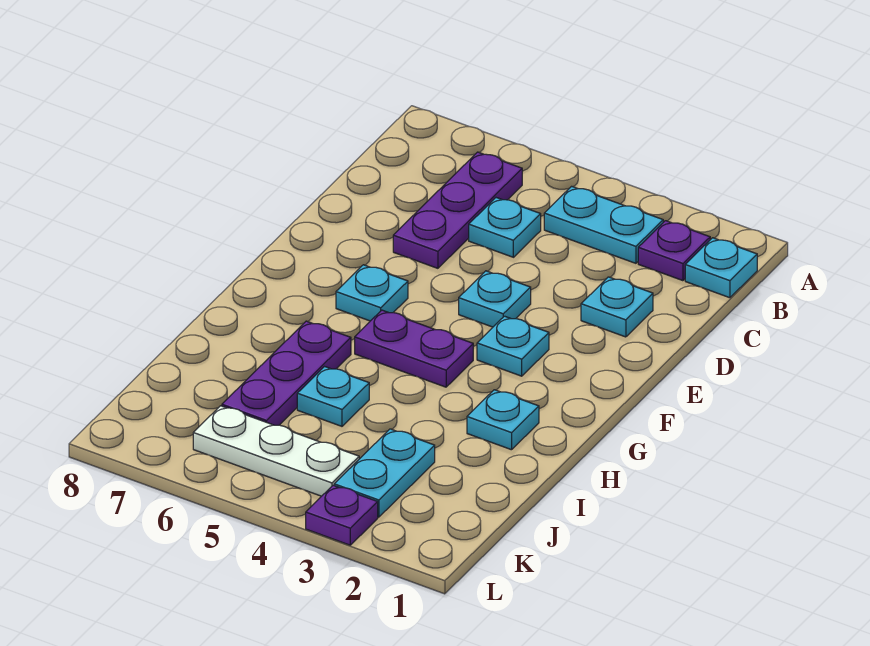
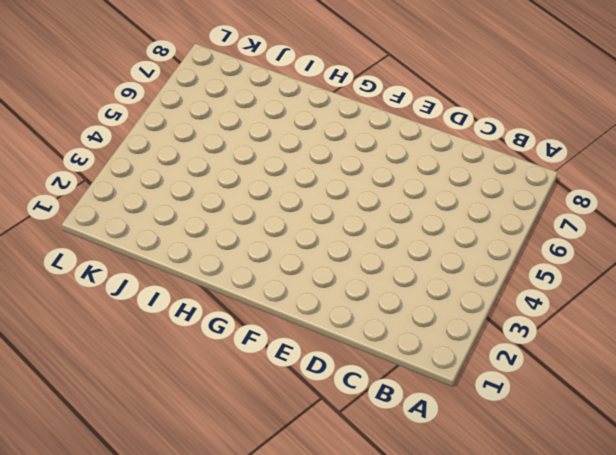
none -> cyan 1x1 plate [685,238,757,298]
none -> purple 1x1 plate [638,221,710,281]
none -> cyan 1x2 plate [544,186,663,263]

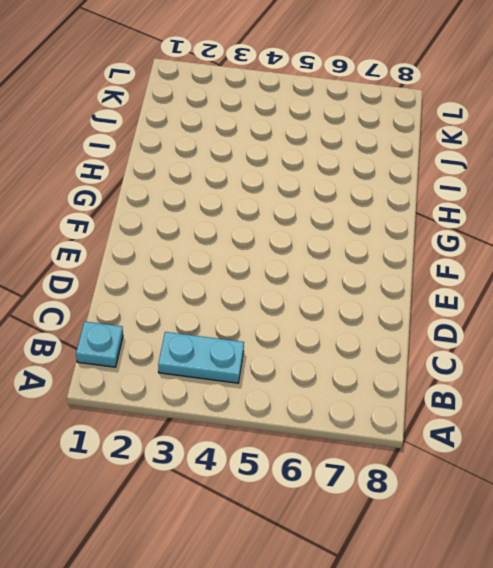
none -> purple 1x1 plate [638,221,710,281]
none -> purple 1x3 plate [393,152,522,268]
none -> cyan 1x1 plate [469,198,541,257]

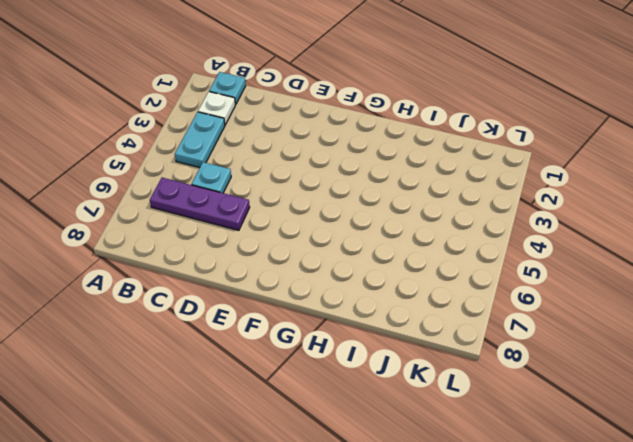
white 1x1 plate [198,92,235,125] -> purple 1x1 plate [638,221,710,281]
none -> cyan 1x1 plate [581,277,653,337]
none -> cyan 1x1 plate [459,271,531,327]
none -> cyan 1x1 plate [477,316,549,376]

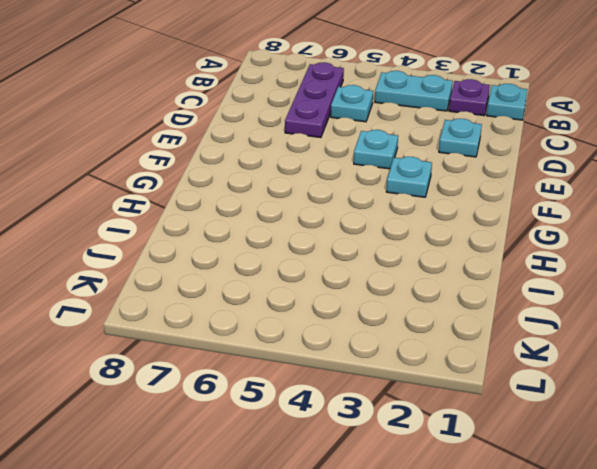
none -> cyan 1x1 plate [336,265,408,321]
none -> purple 1x2 plate [355,310,473,387]
none -> cyan 1x1 plate [467,390,539,450]

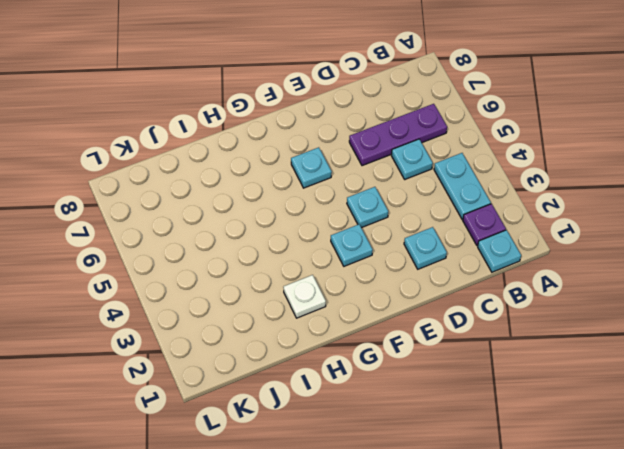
white 1x1 plate [283,275,326,318] -> cyan 1x1 plate [467,390,539,450]
none -> purple 1x2 plate [355,310,473,387]
none -> purple 1x3 plate [222,321,351,425]
none -> cyan 1x1 plate [297,367,369,426]

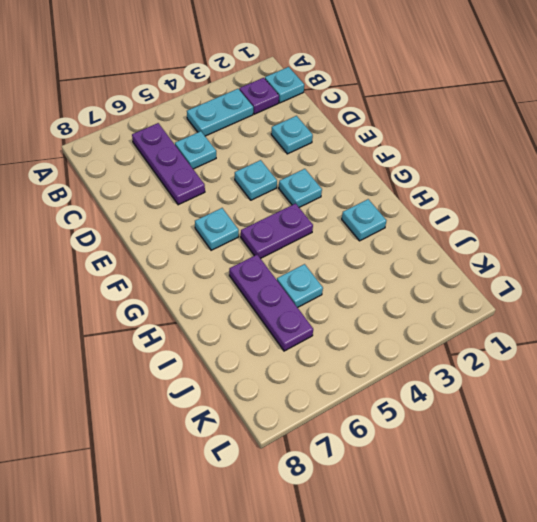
none -> cyan 1x2 plate [334,429,435,517]
none -> white 1x3 plate [193,406,359,496]
none -> purple 1x1 plate [306,485,378,545]

